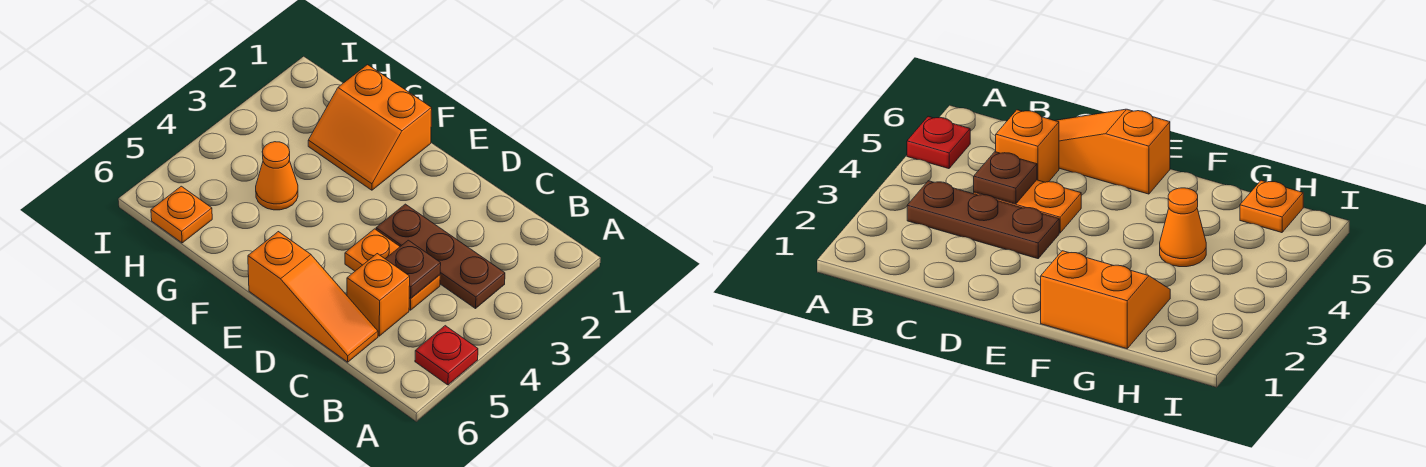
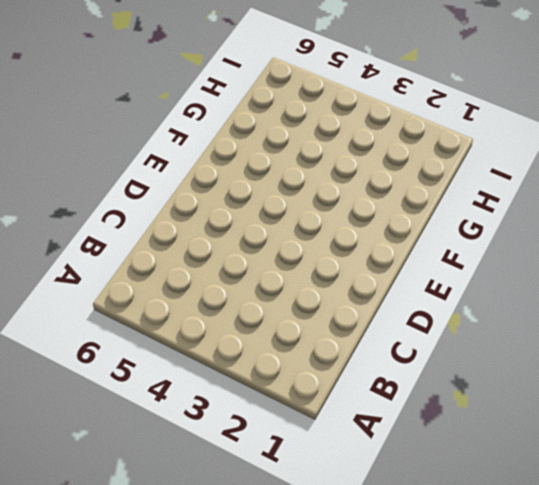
none -> red 1x1 plate [415,326,478,385]
none -> brown 1x3 plate [376,204,505,309]

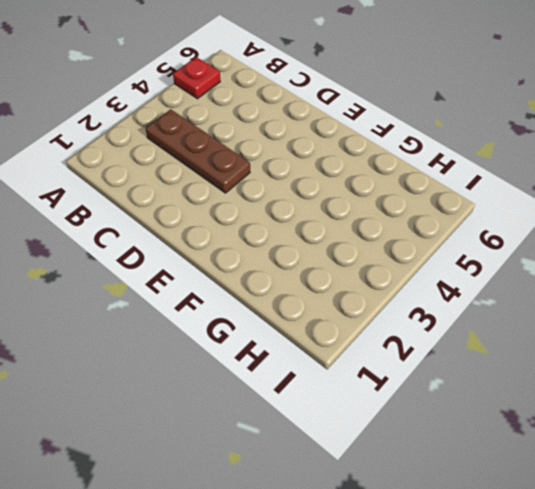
none -> orange 1x2 plate [345,229,440,310]
none -> orange 1x1 brick [347,254,410,336]

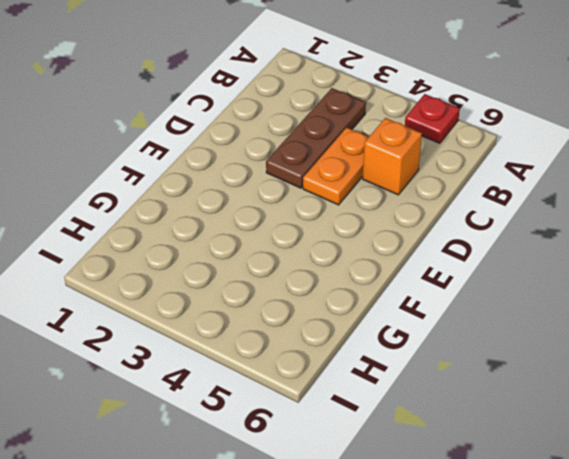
none -> orange 1x3 slope [248,232,378,362]
none -> orange 2x2 slope [308,65,432,190]

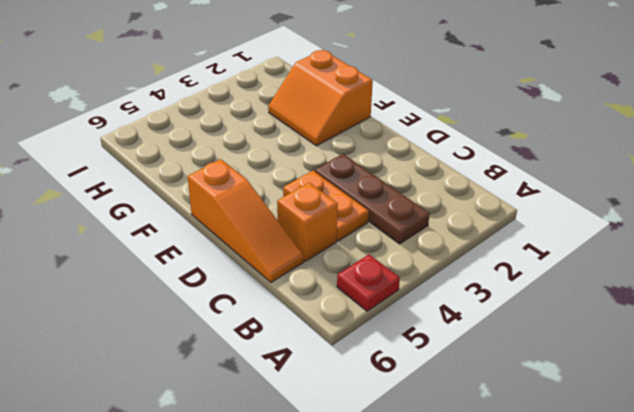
none -> orange 1x1 cone [256,142,298,210]
none -> orange 1x1 plate [151,186,212,243]

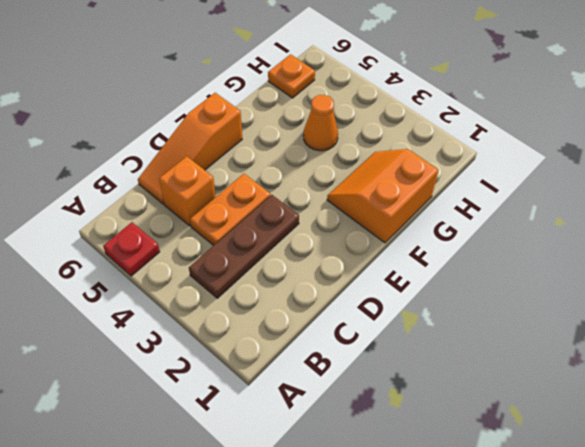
none -> brown 1x1 plate [386,240,441,298]

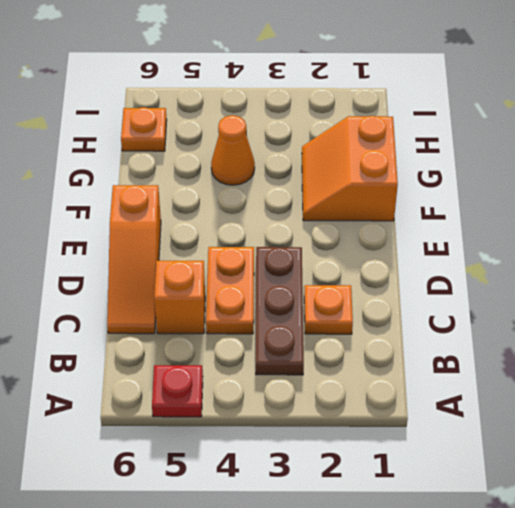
orange 1x1 plate [304,285,353,334] -> none
none -> brown 1x1 plate [386,240,441,298]

